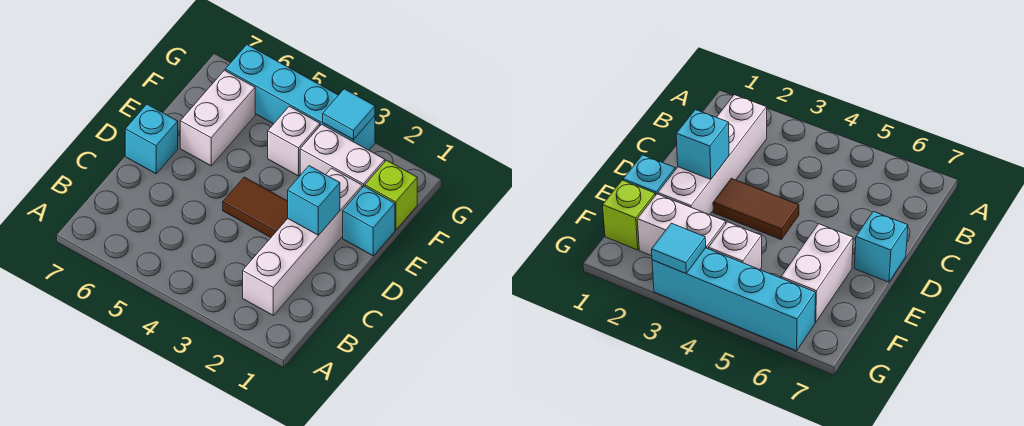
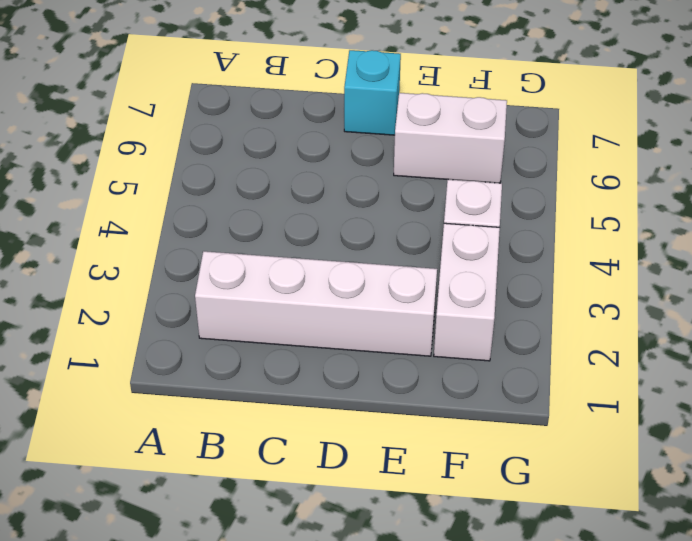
none -> brown 1x2 tile [223,177,288,237]
none -> cyan 1x1 brick [343,186,395,256]

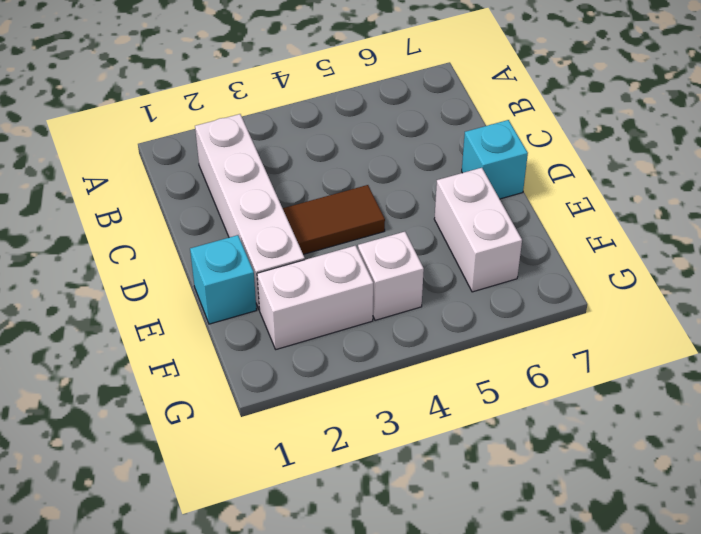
none -> lime 1x1 brick [365,160,417,230]
none -> cyan 1x4 brick [225,45,375,150]

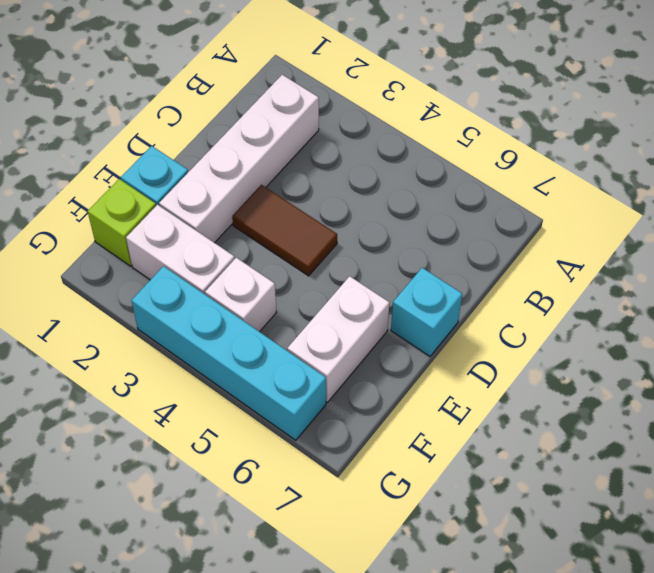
none -> cyan 1x1 brick [288,166,340,235]
none -> cyan 1x1 tile [323,89,375,140]

